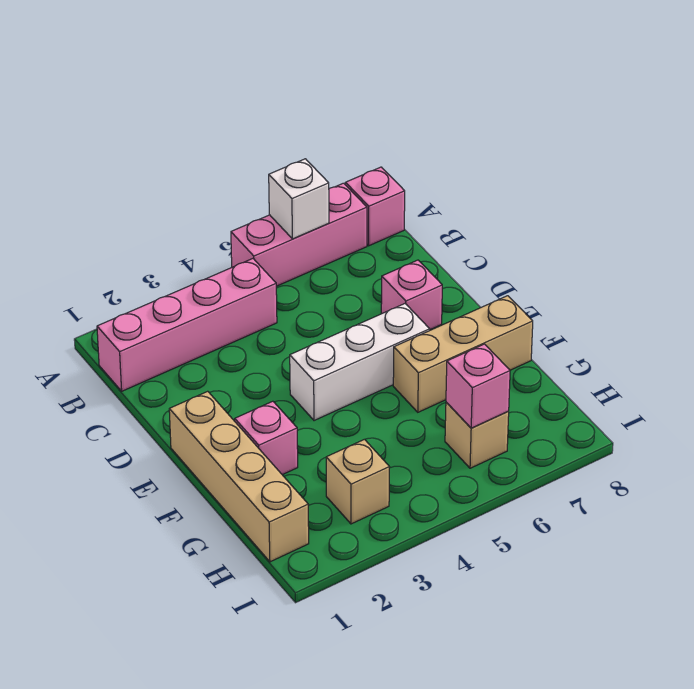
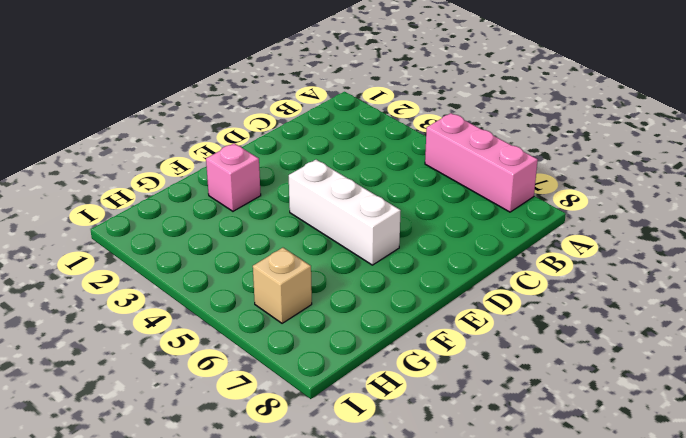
none -> pink 1x1 brick [345,167,405,246]
none -> pink 1x4 brick [97,259,277,391]
none -> pink 1x1 brick [381,260,442,330]

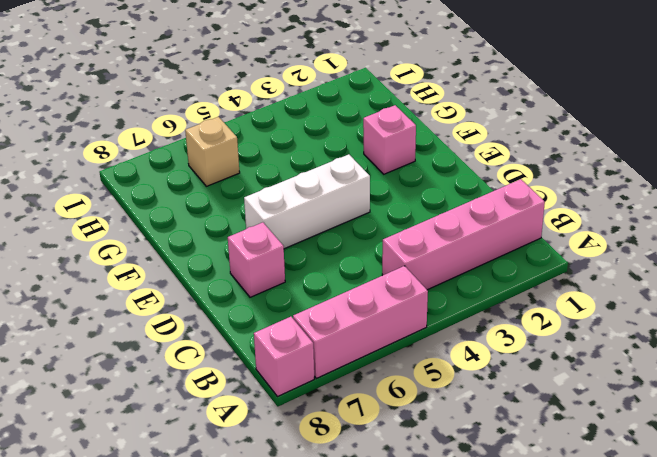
none -> tan 1x4 brick [169,391,309,562]
none -> tan 1x3 brick [393,296,533,412]
none -> tan 1x1 brick [326,439,389,524]

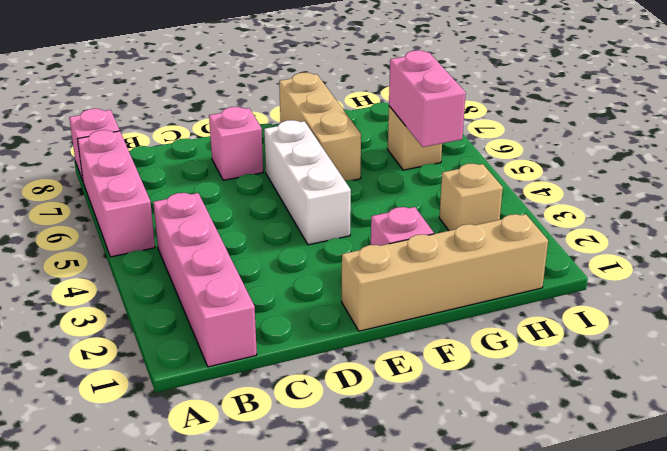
pink 1x2 brick [389,50,466,147] -> pink 1x1 brick [446,344,510,428]
none -> white 1x1 brick [269,159,329,239]

